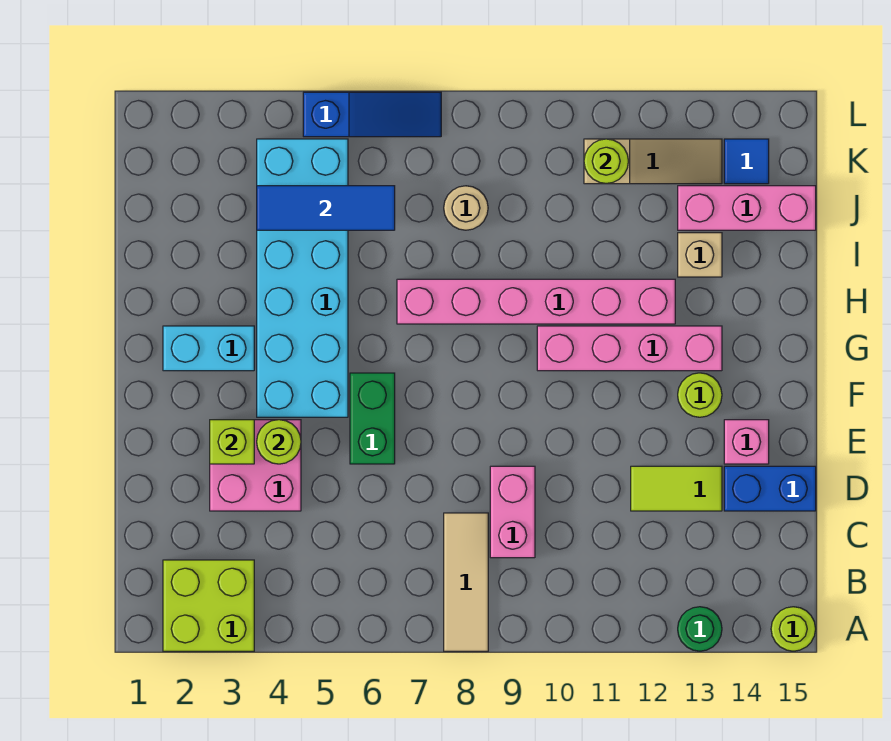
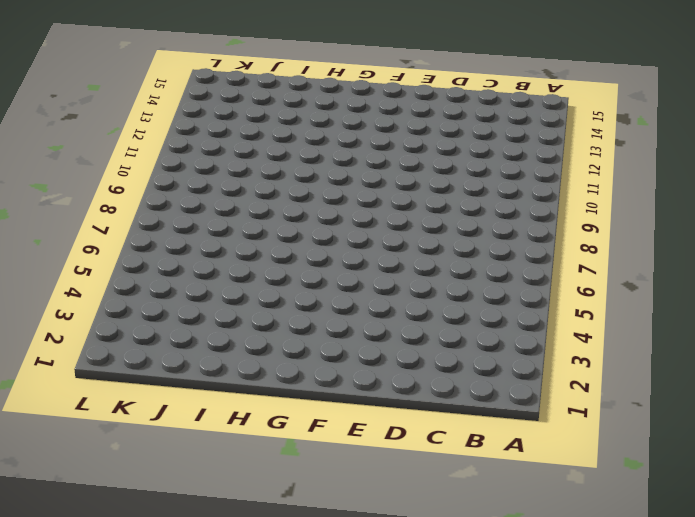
none -> lime 2x2 brick [163,560,254,651]
none -> tan 1x3 tile [444,513,488,651]
none -> green 1x1 round brick [678,607,722,651]

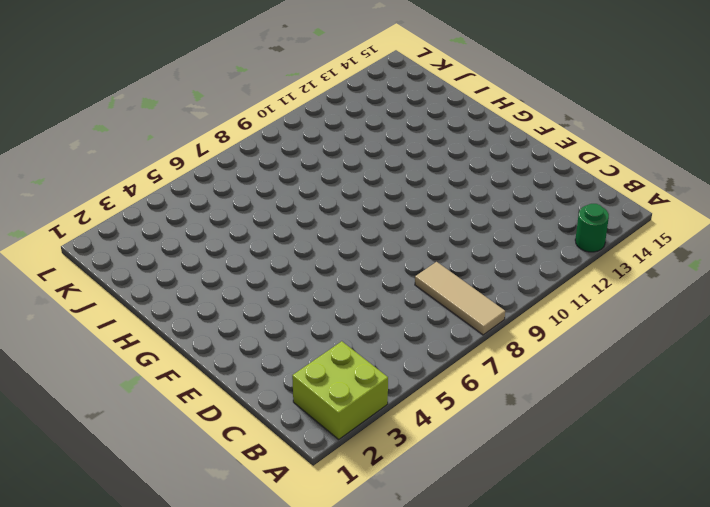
none -> lime 1x1 round brick [771,607,816,651]
none -> pink 1x2 brick [490,466,535,558]
none -> pink 2x2 brick [210,420,301,511]

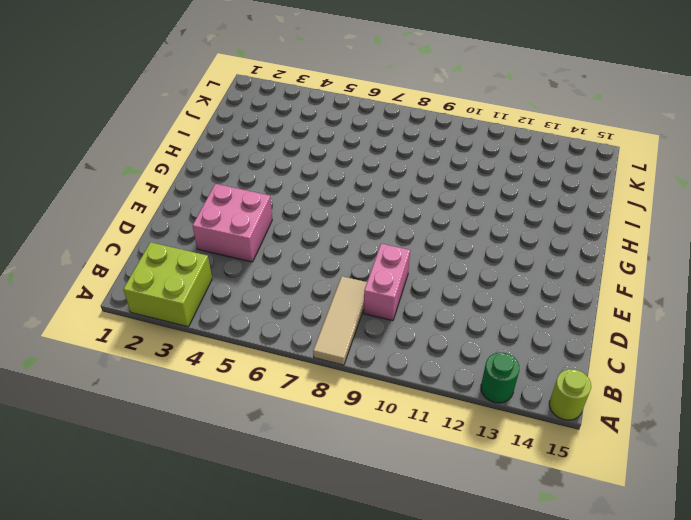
none -> lime 1x2 tile [631,466,722,511]
none -> blue 1x2 brick [724,466,816,511]
none -> green 1x2 brick [350,373,395,464]

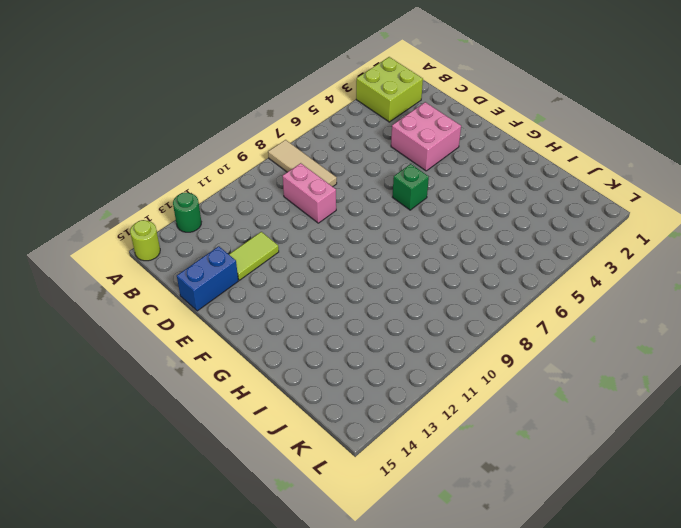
green 1x1 brick [393,164,429,210] -> green 1x2 brick [350,373,395,464]
none -> pink 1x1 brick [724,420,769,464]
none -> cyan 2x6 brick [257,139,348,417]
none -> lime 1x1 round brick [678,373,722,417]

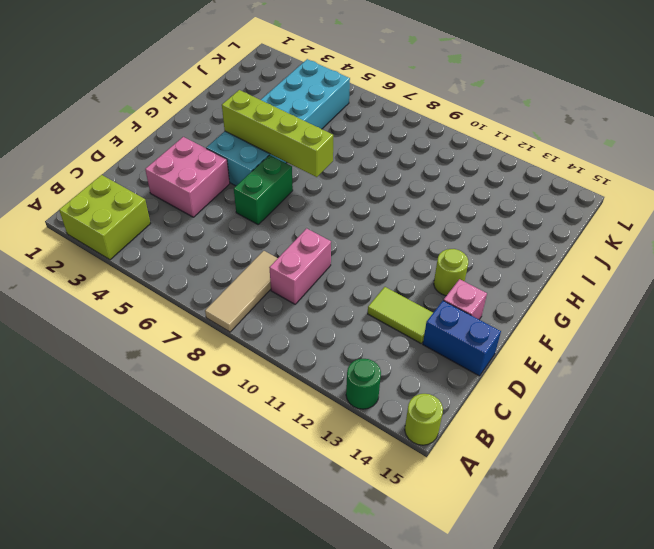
lime 1x4 brick [222,90,333,177] -> none
none -> cyan 1x2 brick [163,326,254,371]
none -> pink 1x4 brick [537,326,722,371]
none -> pink 1x6 brick [397,279,675,324]

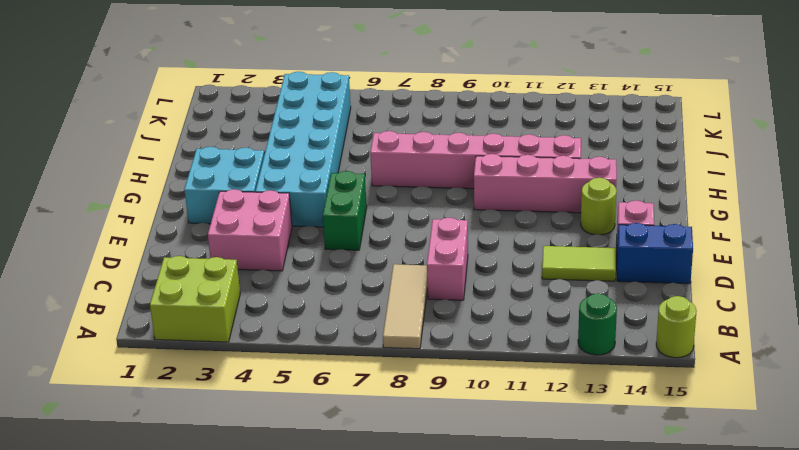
cyan 2x2 brick [184,147,264,224] -> cyan 1x2 brick [163,326,254,371]
none -> tan 1x1 brick [678,233,722,277]
none -> tan 1x1 round brick [444,186,488,230]
none -> pink 1x3 brick [678,186,816,230]

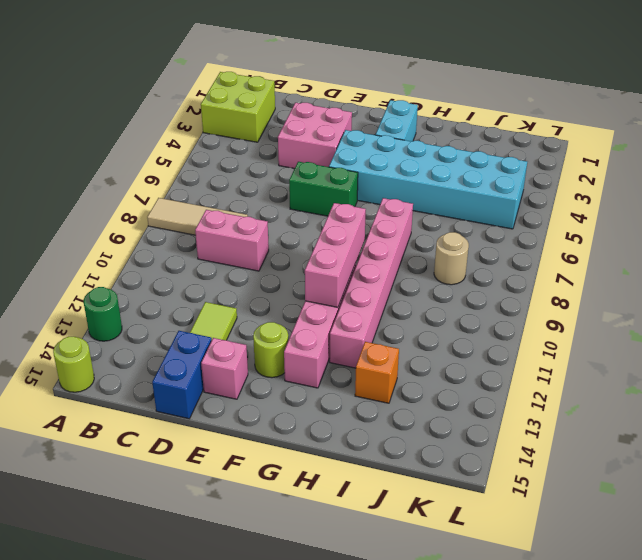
pink 1x3 brick [305,203,366,307] -> pink 1x3 brick moved to [678,186,816,230]
orange 1x1 brick [355,342,399,403] -> tan 1x1 brick [678,233,722,277]
none -> tan 1x3 slope [584,139,722,184]
none -> blue 1x1 tile [724,139,769,184]
none -> blue 1x3 slope [303,92,441,137]

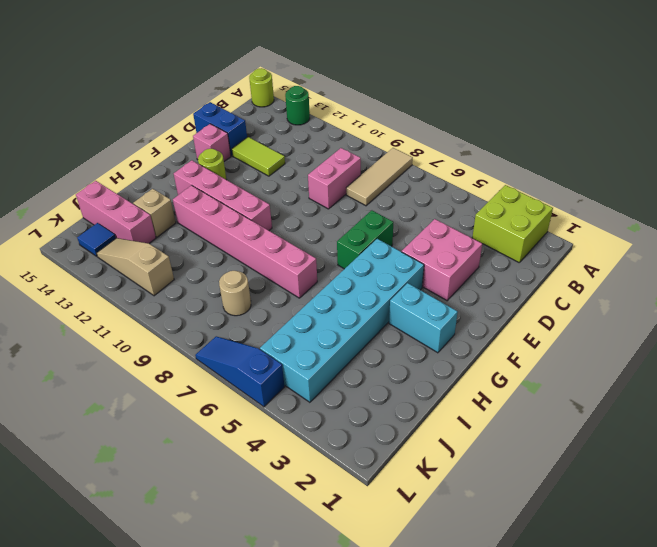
none -> lime 1x1 brick [210,420,254,464]
none -> lime 1x1 round brick [257,420,301,464]
none -> blue 1x3 tile [257,186,395,230]

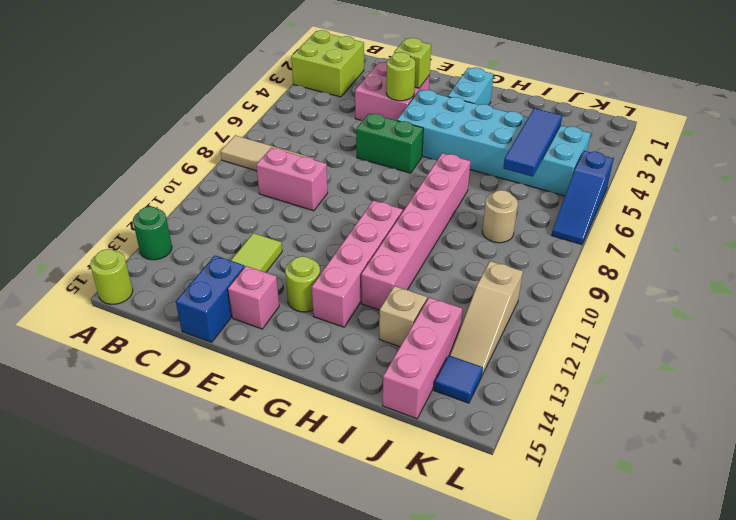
none -> lime 1x1 round brick [584,139,628,184]

